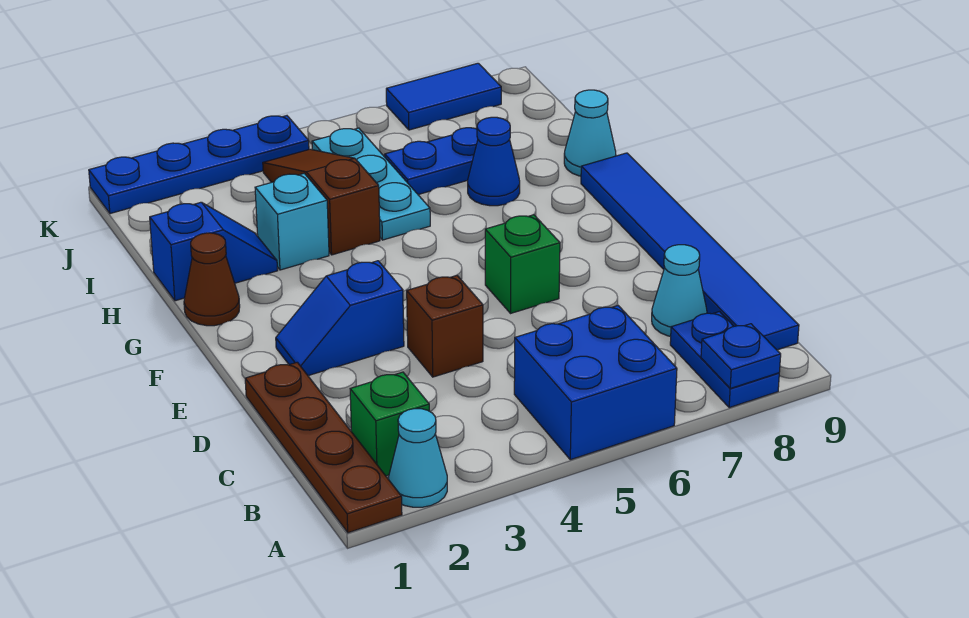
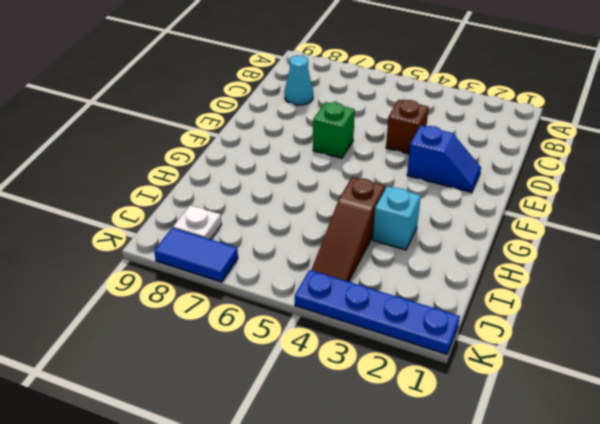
white 1x1 plate [173,205,222,240] -> none
none -> brown 1x4 plate [245,362,402,533]
none -> cyan 1x1 cone [389,409,447,507]
none -> blue 2x2 brick [514,306,677,460]

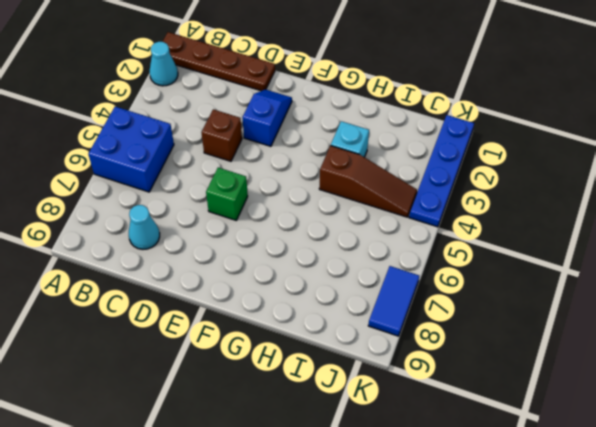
none -> blue 1x2 plate [670,312,779,408]
none -> green 1x1 brick [350,372,429,476]
none -> blue 1x6 tile [581,153,799,350]

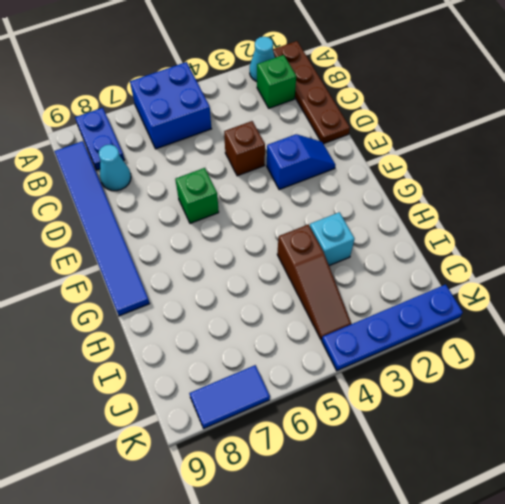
none -> brown 1x1 cone [184,233,240,326]
none -> blue 1x2 slope [150,202,278,301]
none -> cyan 1x3 plate [312,128,430,240]

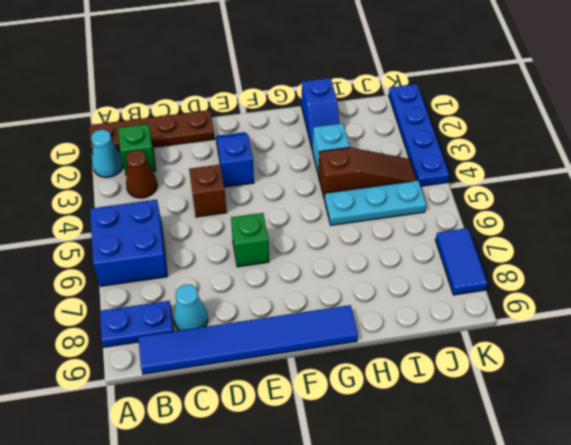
brown 1x1 cone [126,150,157,198] -> brown 1x1 cone moved to [184,233,240,326]
none -> blue 1x1 cone [468,117,520,206]
none -> cyan 1x1 cone [564,90,616,176]
none -> blue 1x2 plate [385,128,478,195]

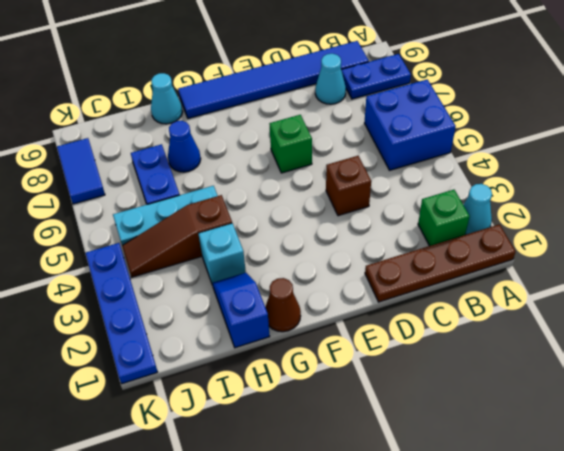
none -> blue 1x2 slope [276,261,404,376]
none -> blue 1x1 plate [701,324,781,388]

